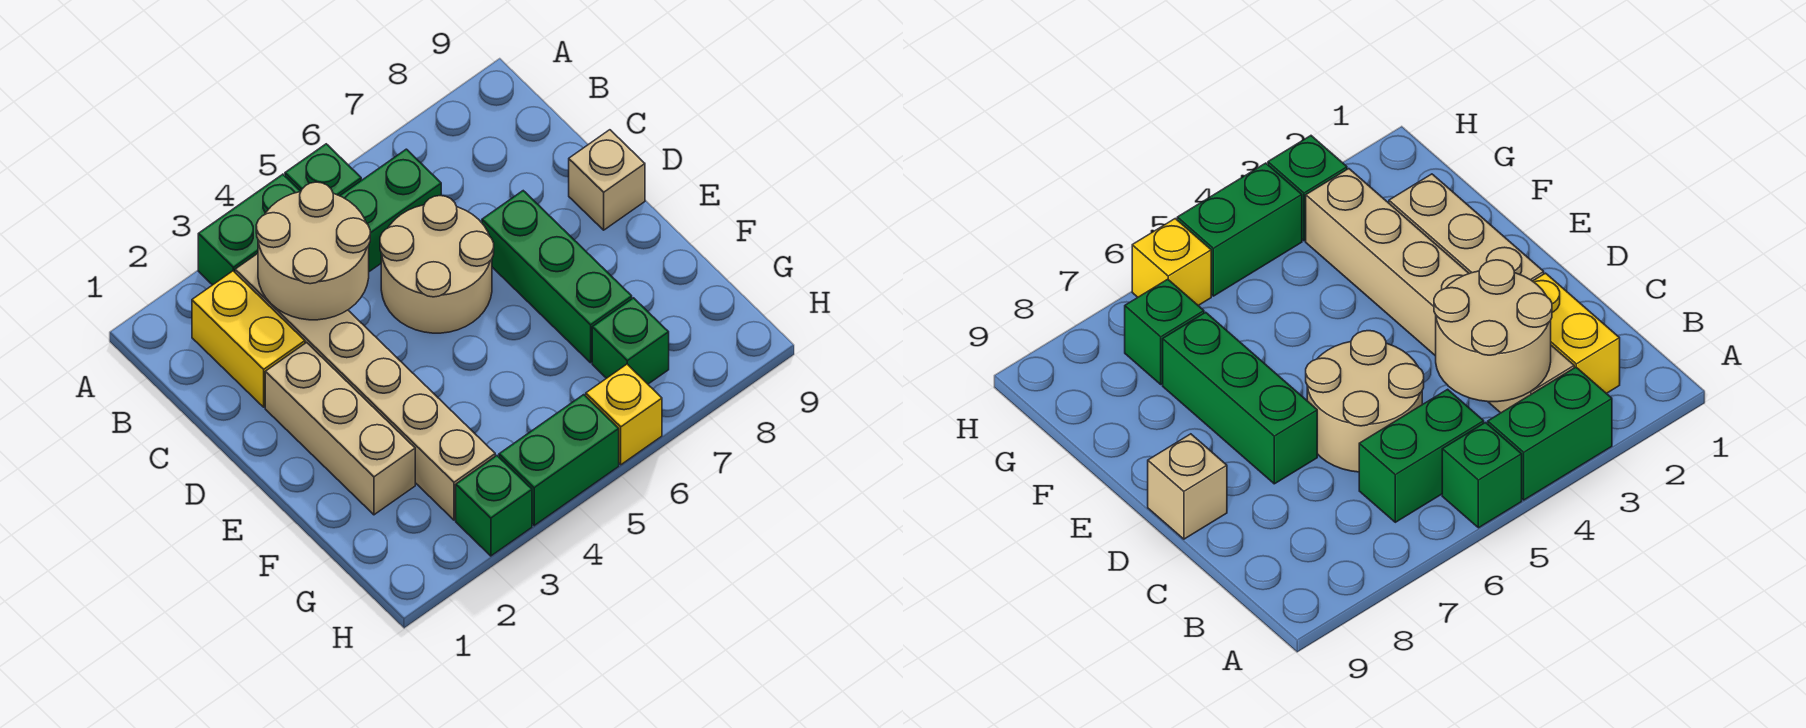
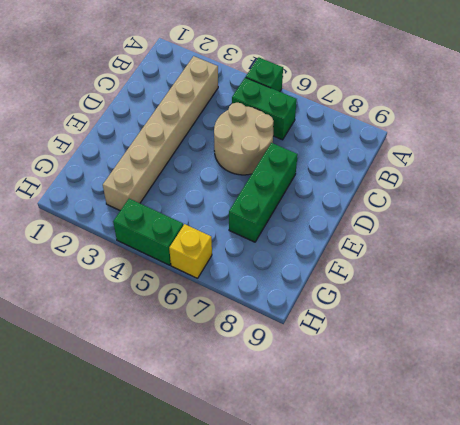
none -> green 1x2 brick [198,174,301,285]
none -> yellow 1x2 brick [192,271,305,407]
none -> tan 1x3 brick [265,343,415,515]

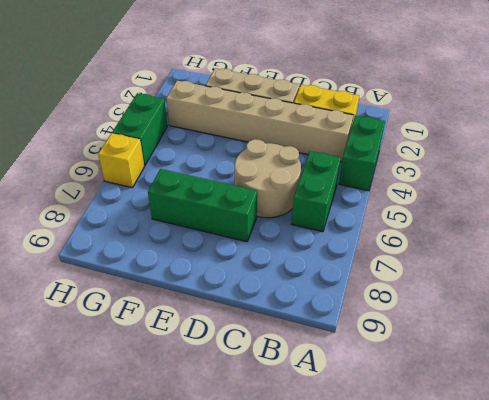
none -> green 1x1 brick [285,144,361,196]
none -> tan 1x1 brick [569,130,645,230]
none -> green 1x1 brick [592,298,669,384]

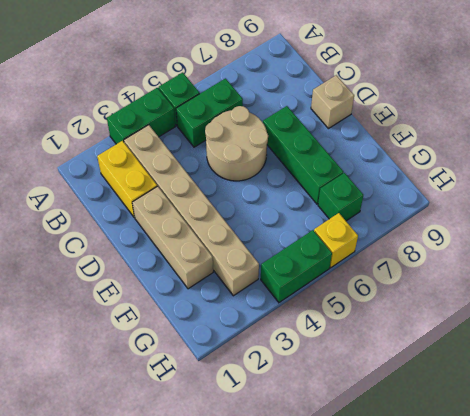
none -> green 1x1 brick [456,456,532,556]
none -> tan 2x2 round brick [256,182,370,320]

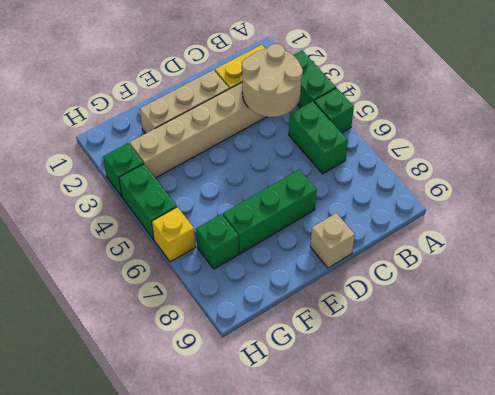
none -> tan 2x2 round brick [380,196,494,333]

